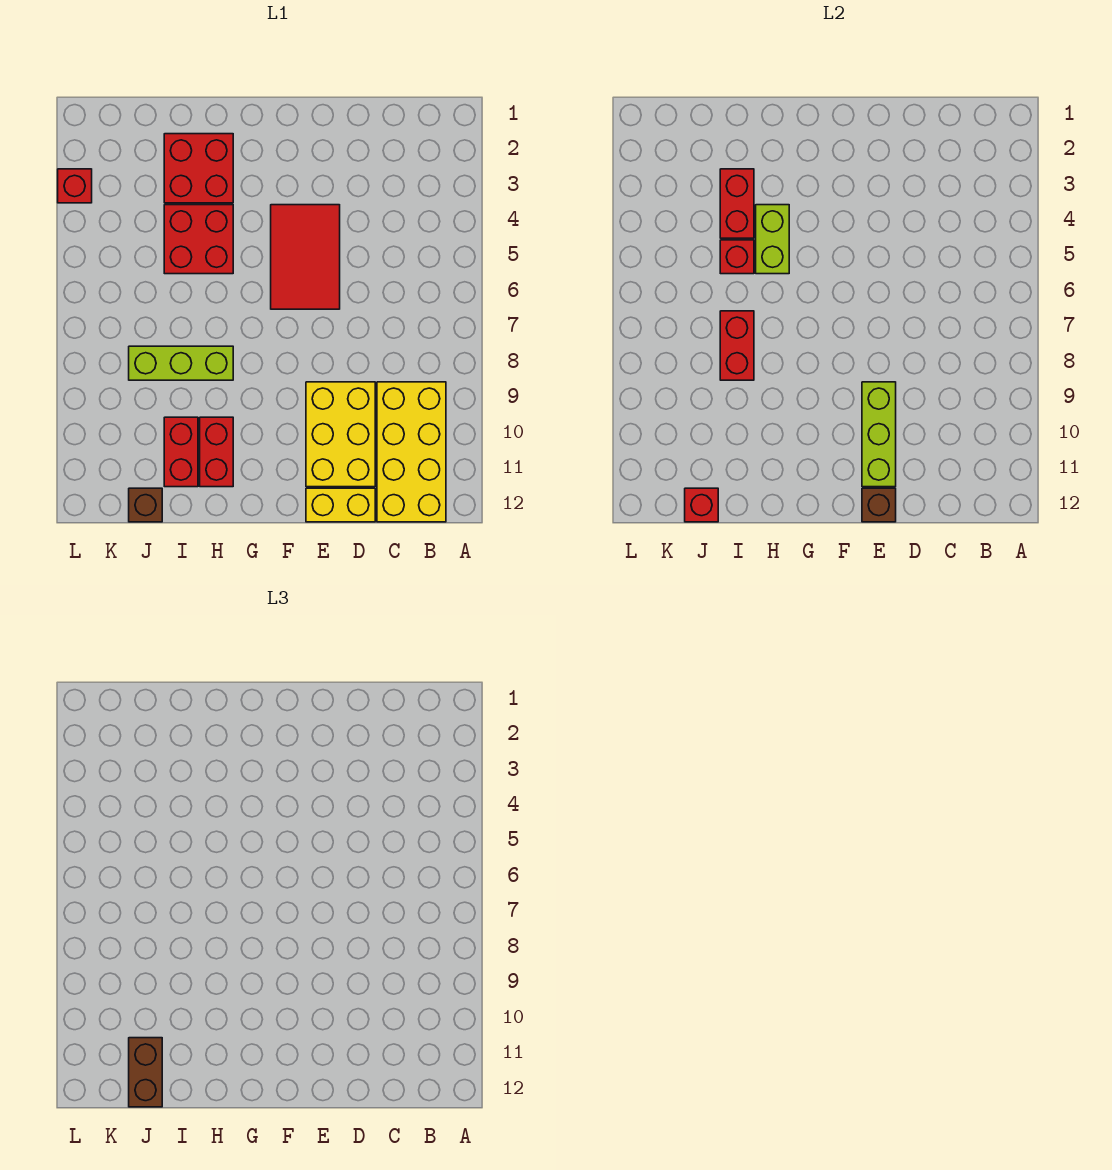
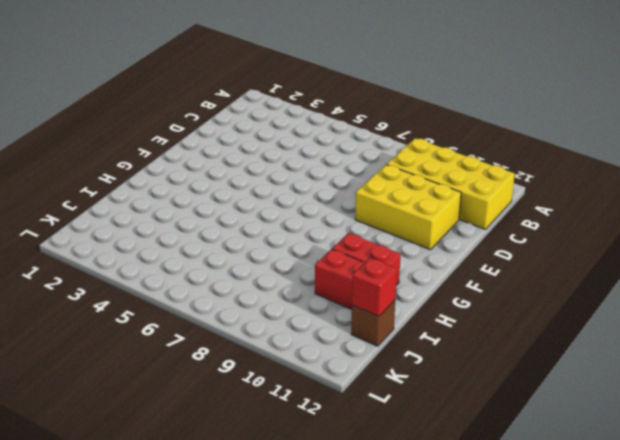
none -> yellow 1x2 brick [306,488,375,522]
none -> red 2x3 tile [271,205,340,309]
none -> red 2x2 brick [164,134,233,203]

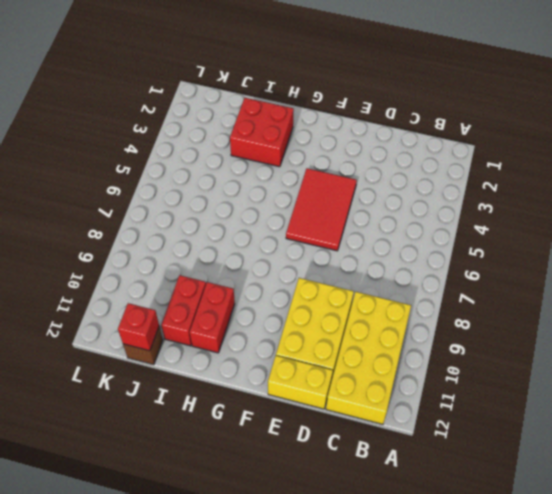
none -> red 2x2 brick [164,205,233,274]
none -> lime 1x3 brick [129,346,233,380]
none -> red 1x1 brick [58,169,92,203]

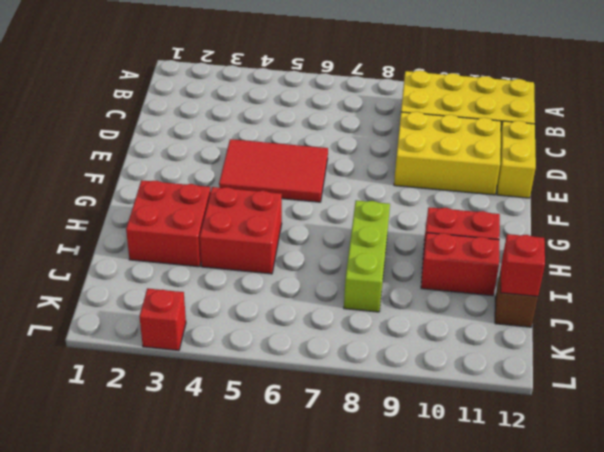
none -> lime 1x3 brick [862,382,896,487]
none -> brown 1x1 brick [862,488,896,522]
none -> lime 1x2 brick [756,205,789,274]

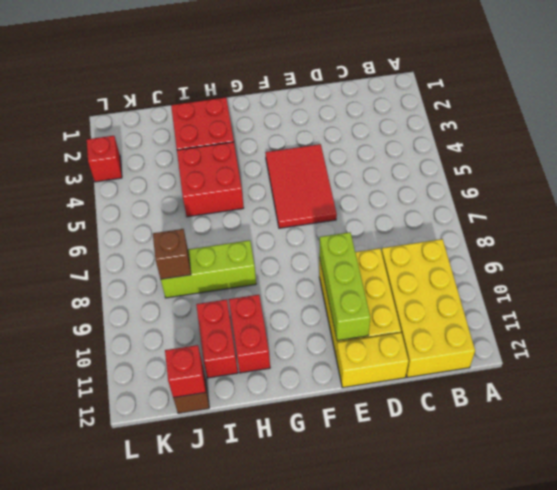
brown 1x1 brick [153,229,191,279] -> brown 1x1 brick moved to [862,488,896,522]
none -> lime 1x2 brick [756,205,789,274]
none -> red 1x2 brick [720,169,754,238]
none -> red 1x1 brick [720,240,754,274]

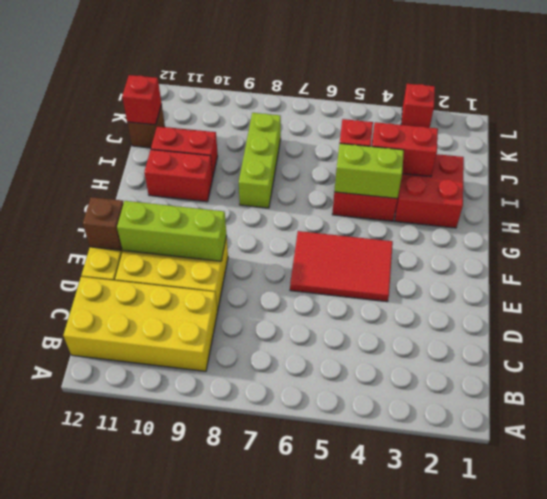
none -> red 1x2 brick [720,311,754,380]
none -> brown 1x2 brick [129,1038,162,1107]

